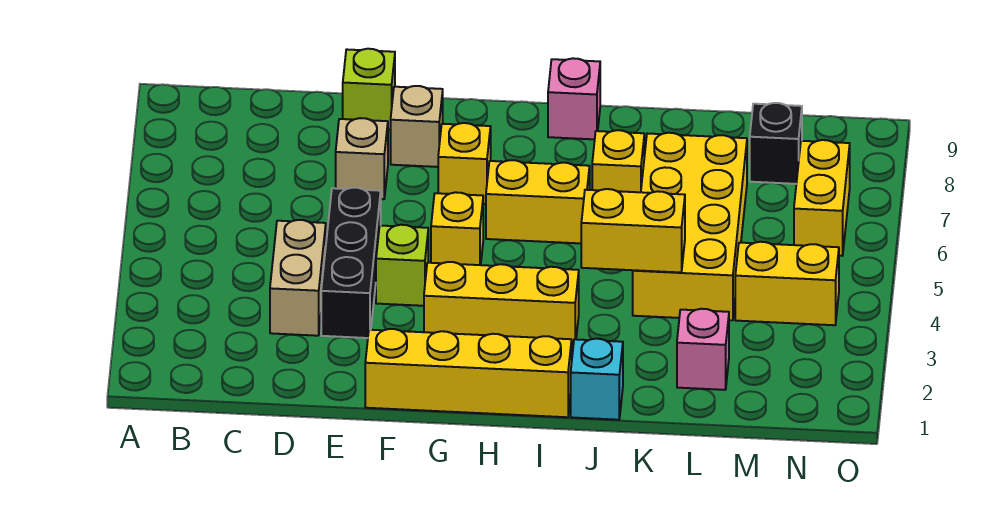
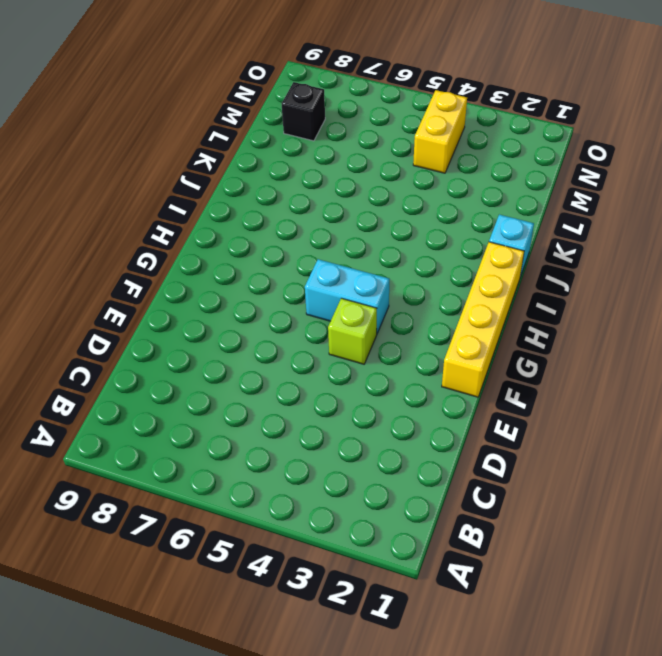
cyan 1x2 brick [305,259,390,333] -> yellow 1x1 brick [431,192,483,265]
none -> tan 1x2 brick [270,220,326,336]
none -> black 1x3 brick [321,188,381,338]
none -> tan 1x1 brick [336,118,388,199]

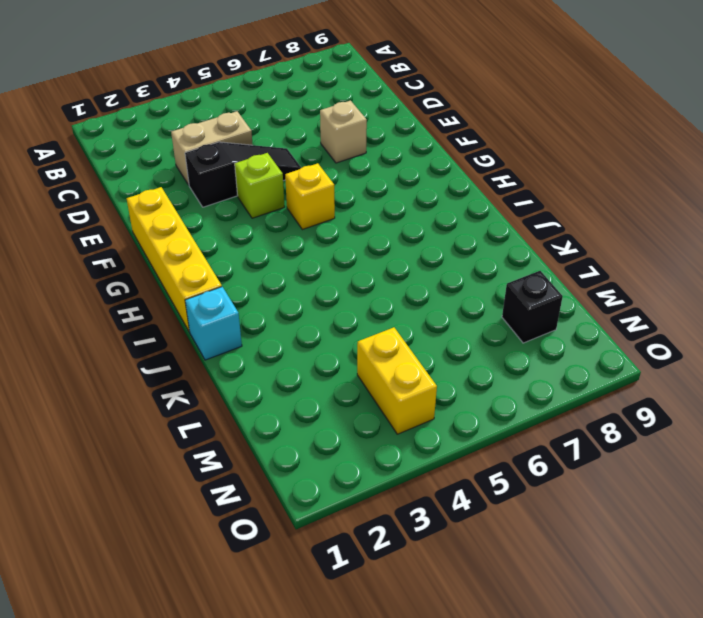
black 1x3 slope [185,142,301,207] -> black 1x3 brick [321,188,381,338]
none -> lime 1x1 brick [343,49,395,130]
none -> tan 1x1 brick [391,86,443,167]
none -> yellow 1x3 brick [424,262,579,348]

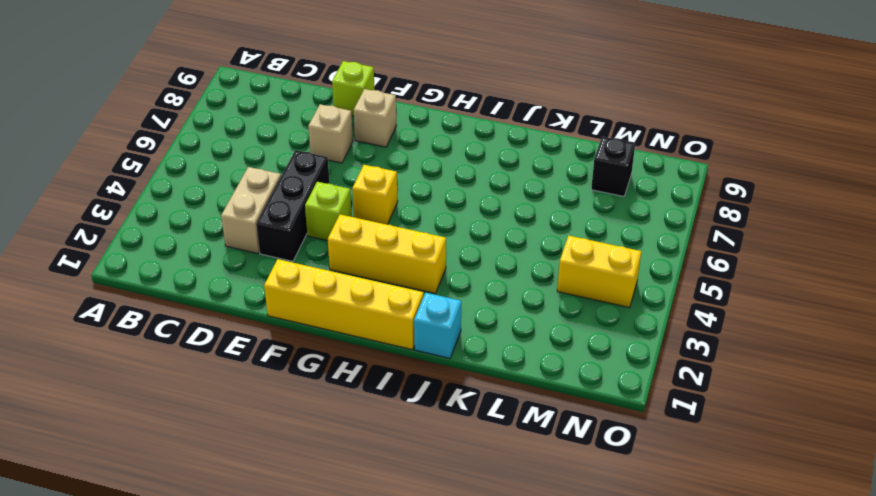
none -> yellow 1x1 brick [438,123,491,204]
none -> yellow 1x2 brick [486,160,590,243]
none -> pink 1x1 brick [548,58,600,139]

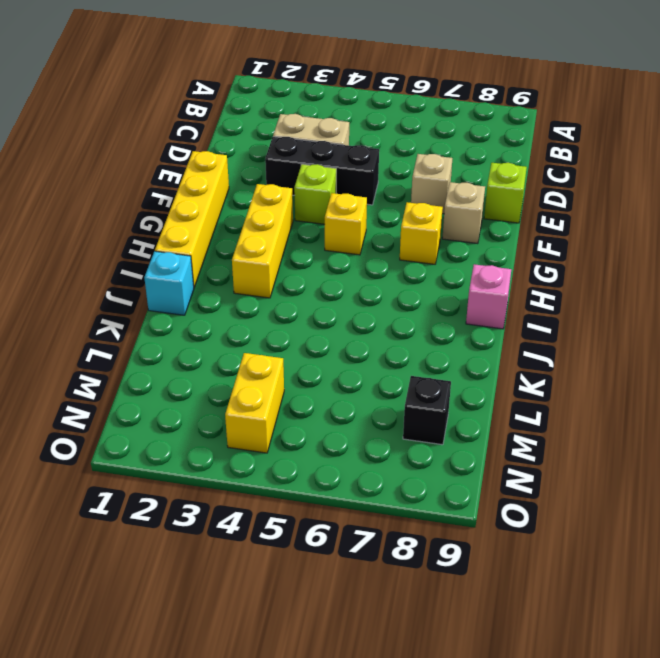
none -> yellow 1x2 brick [486,160,590,243]
none -> yellow 1x1 brick [592,130,644,192]
none -> yellow 2x4 brick [633,133,747,320]

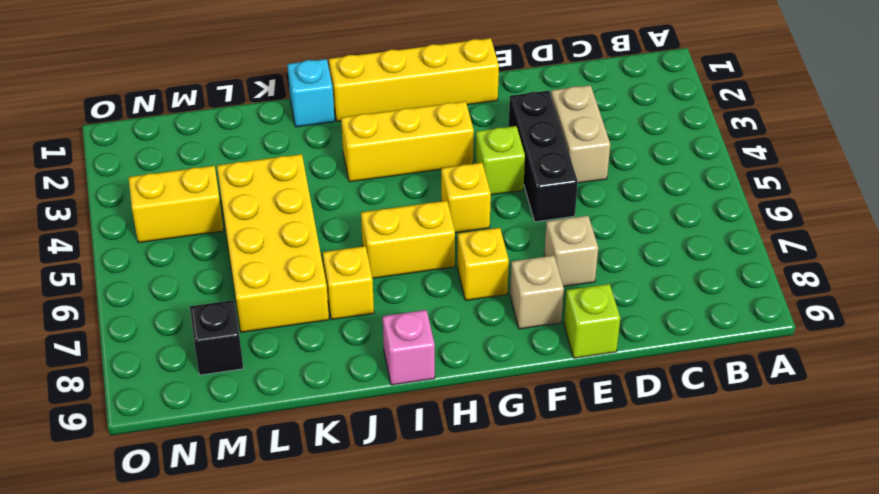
none -> pink 1x1 brick [677,309,729,390]
none -> yellow 1x2 brick [794,140,850,256]
none -> yellow 1x2 brick [581,189,685,273]

